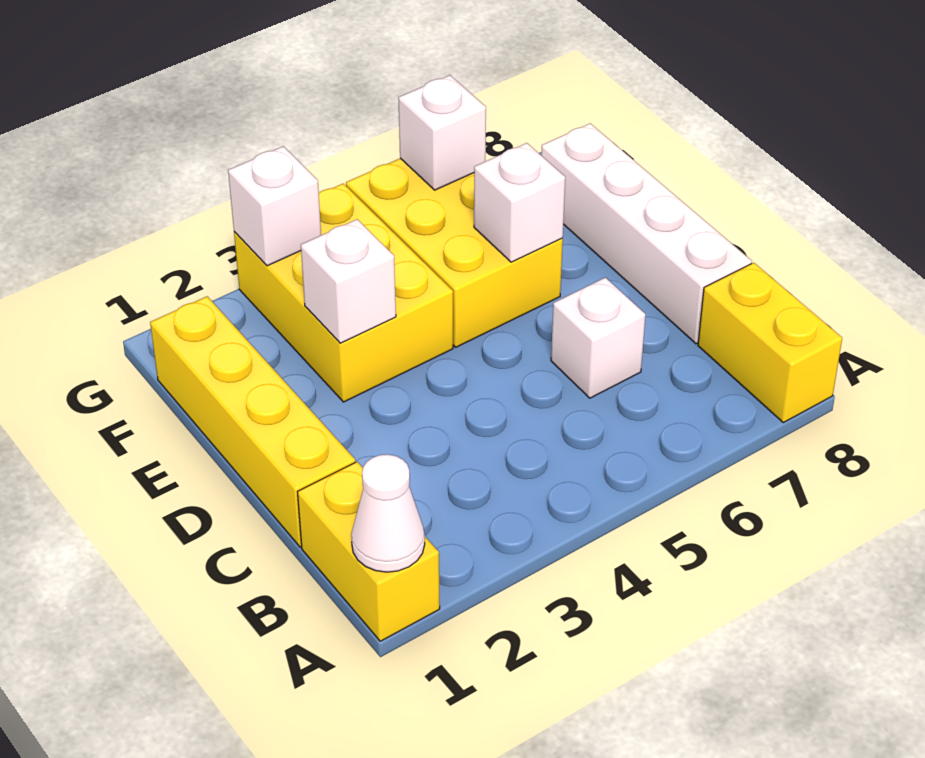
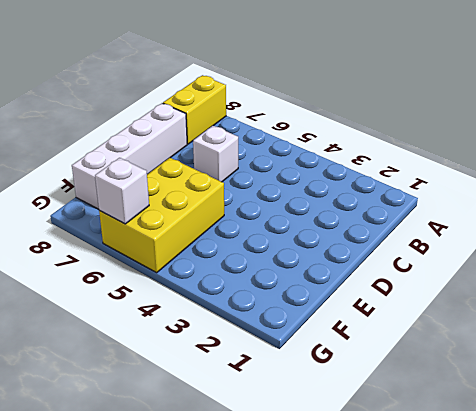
none -> yellow 1x2 brick [298,462,440,641]
none -> yellow 1x4 brick [150,296,355,547]
none -> yellow 2x3 brick [234,184,453,402]

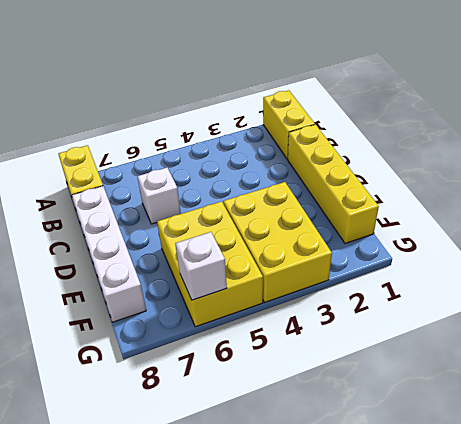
none -> white 1x1 cone [351,454,425,572]
none -> white 1x1 brick [301,219,396,343]
none -> white 1x1 brick [474,143,565,262]

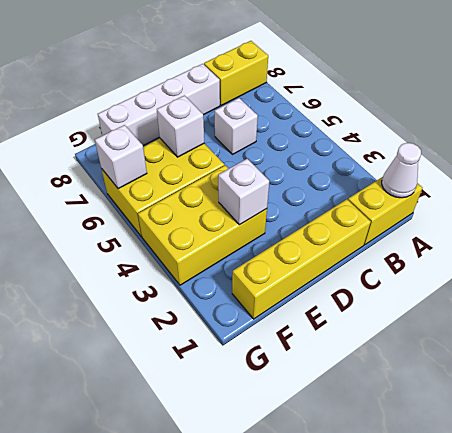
none -> white 1x1 brick [228,146,321,266]

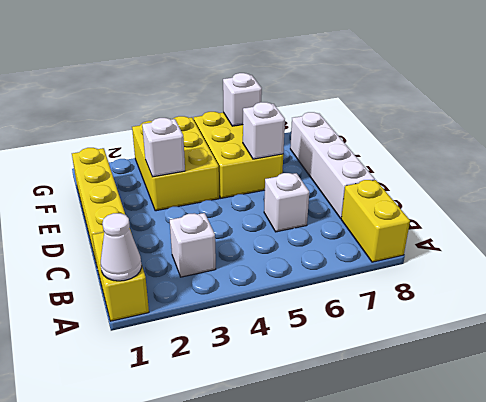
white 1x1 brick [170,213,216,277] -> white 1x1 brick moved to [228,146,321,266]

